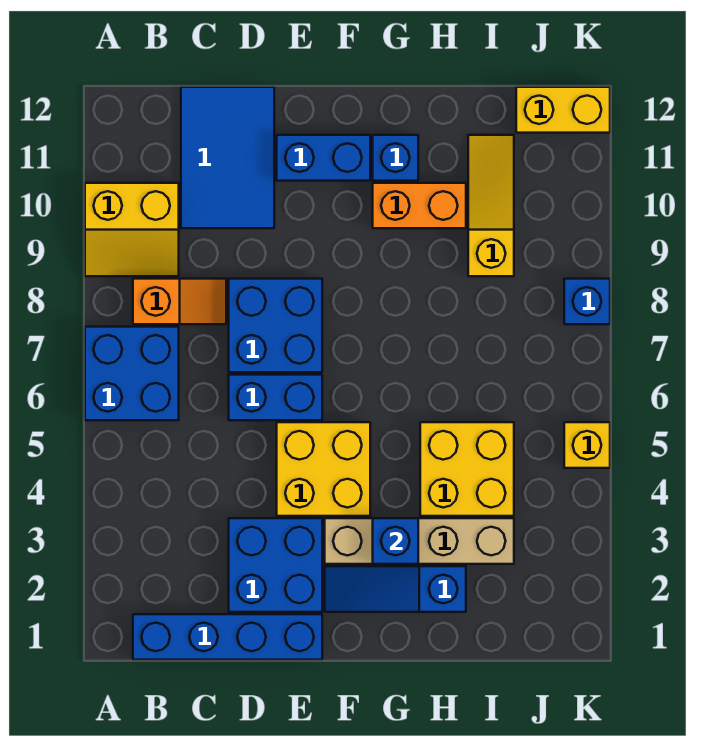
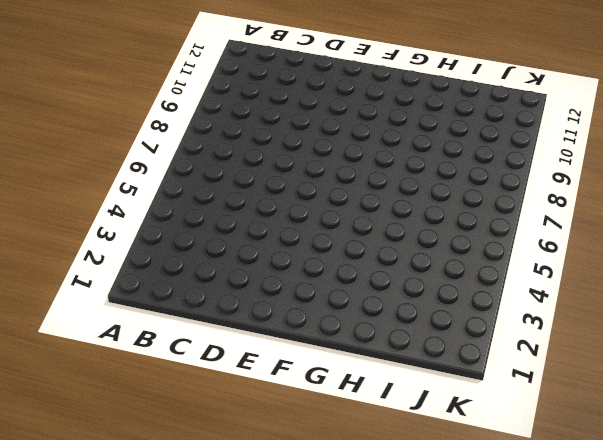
none -> blue 2x2 brick [85,327,179,420]
none -> yellow 2x2 slope [85,183,179,276]
none -> blue 1x4 brick [133,614,322,660]

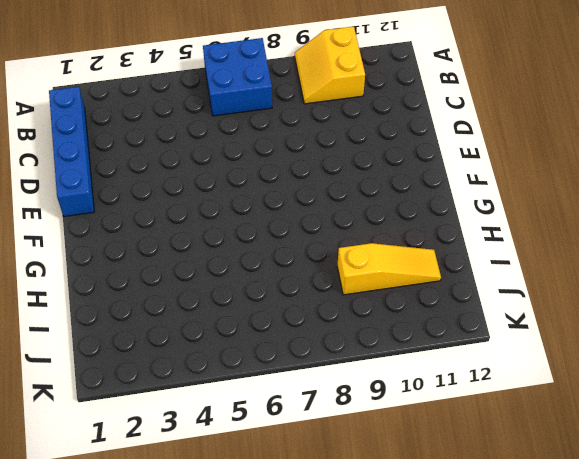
none -> orange 1x2 slope [133,279,226,324]
none -> blue 2x3 tile [181,87,274,228]
none -> blue 2x2 brick [229,518,322,612]

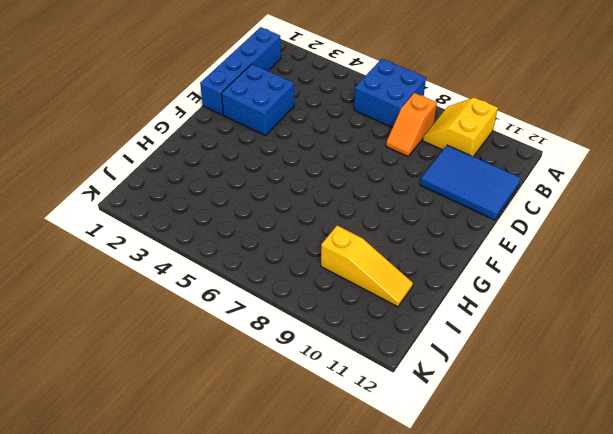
none -> blue 1x2 brick [229,375,322,420]
none -> blue 2x2 brick [229,279,322,372]
none -> yellow 2x2 brick [277,422,370,516]

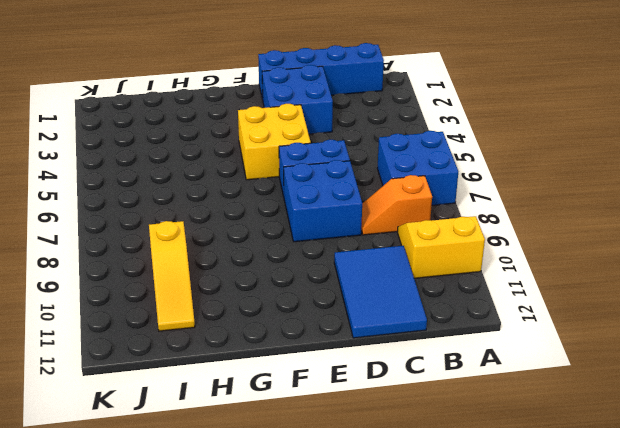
none -> blue 1x2 brick [277,135,370,181]
none -> blue 1x3 slope [325,566,466,612]
none -> tan 1x4 brick [325,518,514,564]

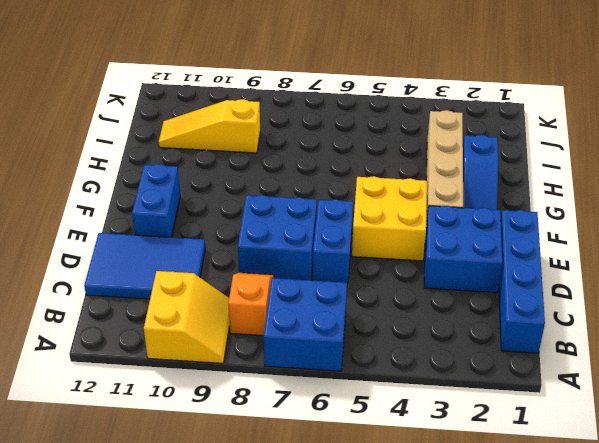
none -> orange 1x2 brick [373,183,466,228]
none -> blue 1x1 brick [373,135,418,181]
none -> yellow 2x2 brick [420,422,514,516]

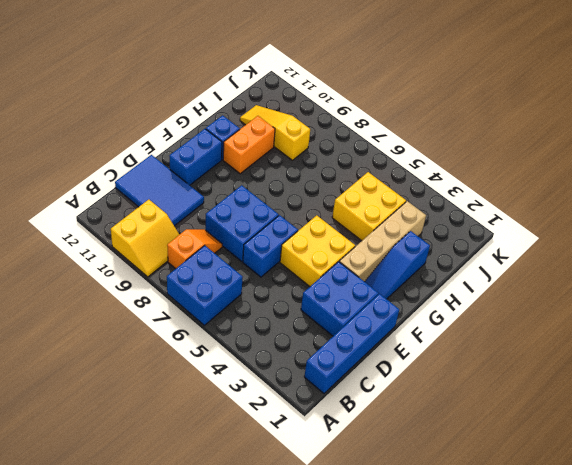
none -> yellow 1x2 brick [516,87,610,133]
none -> yellow 1x1 brick [564,422,610,468]
none -> blue 1x1 brick [564,279,610,324]

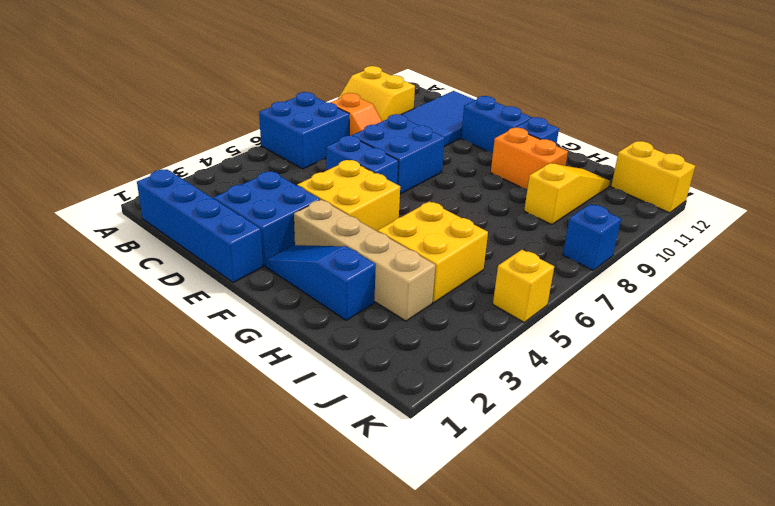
none -> blue 1x1 brick [373,518,418,564]

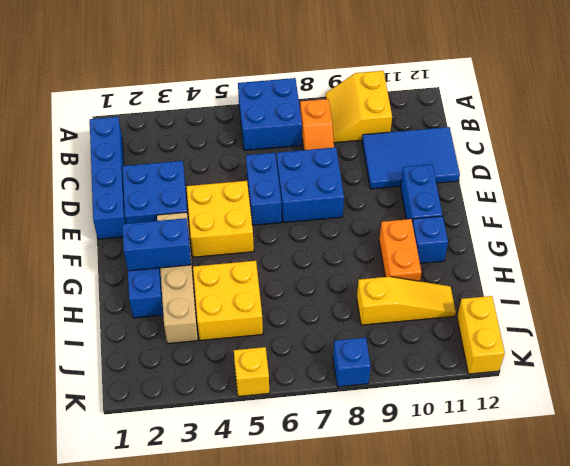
blue 1x2 brick [122,218,191,271] -> blue 1x1 brick [373,518,418,564]

